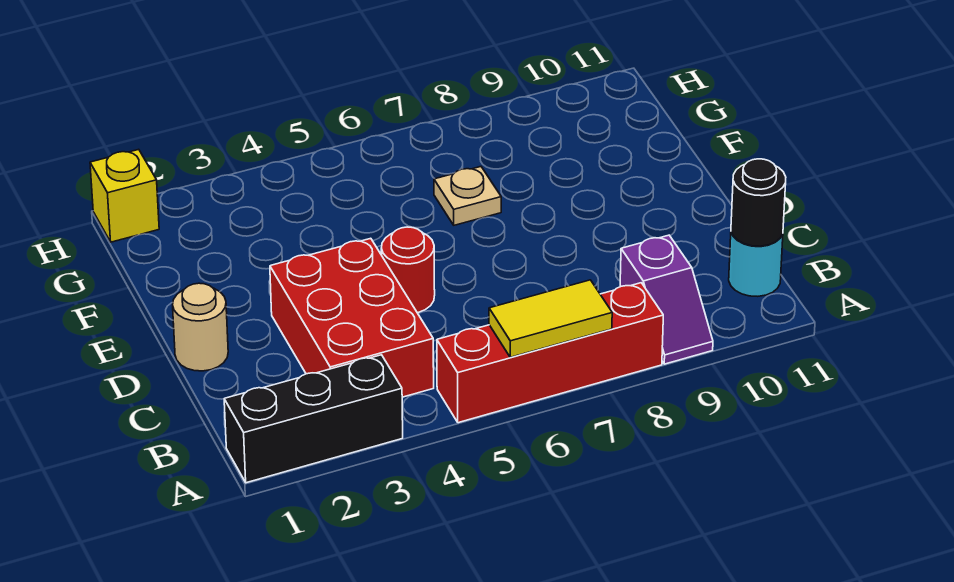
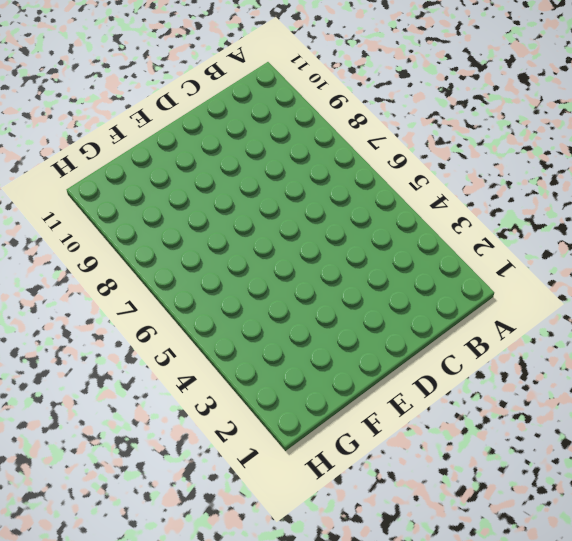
none -> black 1x3 brick [224,355,403,483]
none -> red 1x4 brick [437,283,663,423]

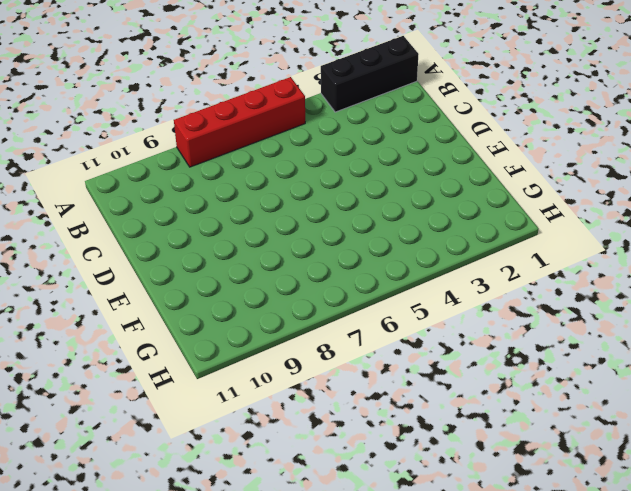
none -> purple 1x2 slope [620,235,713,364]
none -> red 2x3 brick [270,238,434,397]

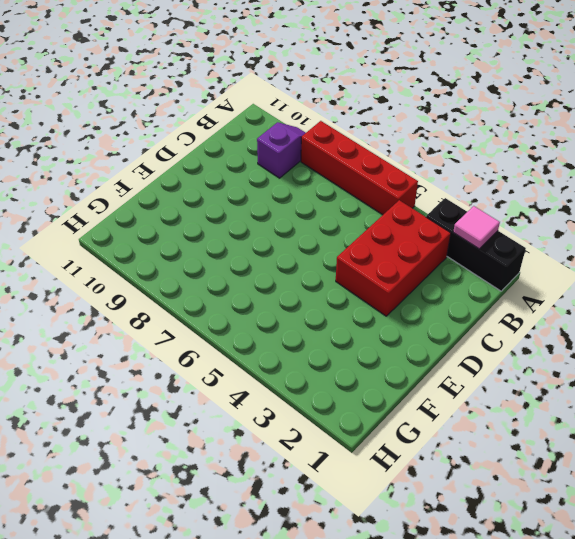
pink 1x1 tile [453,206,500,249] -> none
none -> cyan 1x1 round brick [729,232,783,296]
none -> tan 1x1 round brick [173,283,228,371]

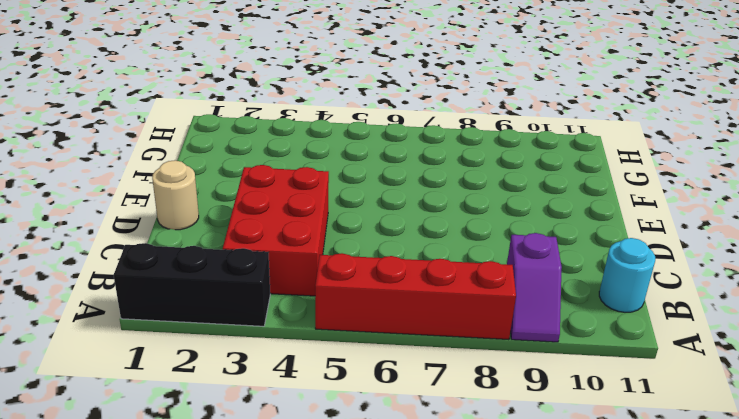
none -> red 1x1 round brick [381,227,435,313]
none -> tan 1x1 plate [434,167,501,225]

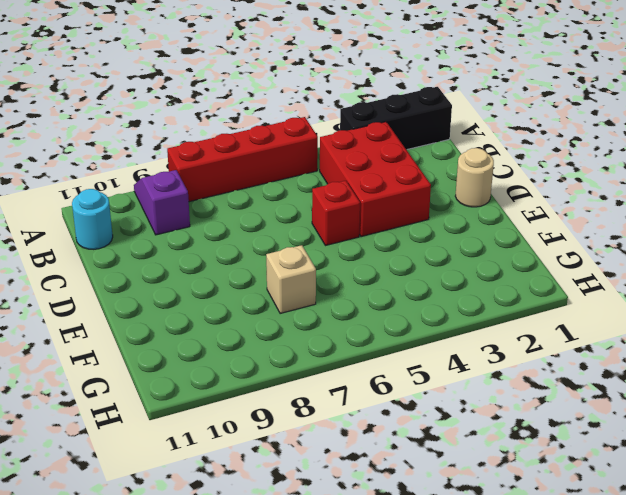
red 1x1 brick [312,181,360,246] -> red 1x1 round brick [381,227,435,313]
tan 1x1 brick [266,245,316,314] -> tan 1x1 plate [434,167,501,225]
none -> yellow 1x1 brick [90,149,159,242]
none -> yellow 1x2 tile [489,280,612,357]

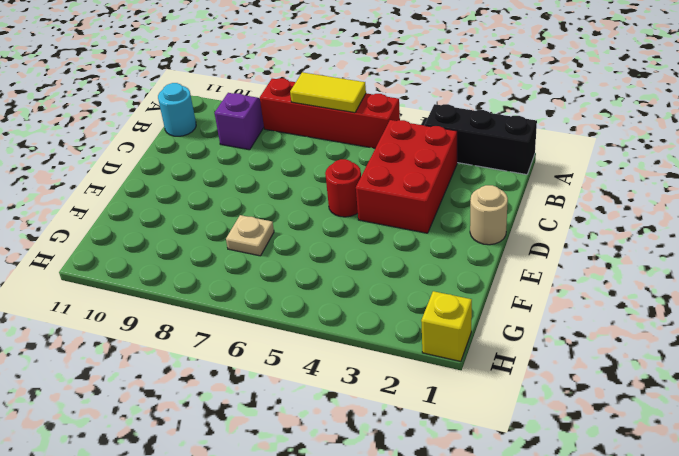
none -> black 1x1 round brick [731,159,786,246]

